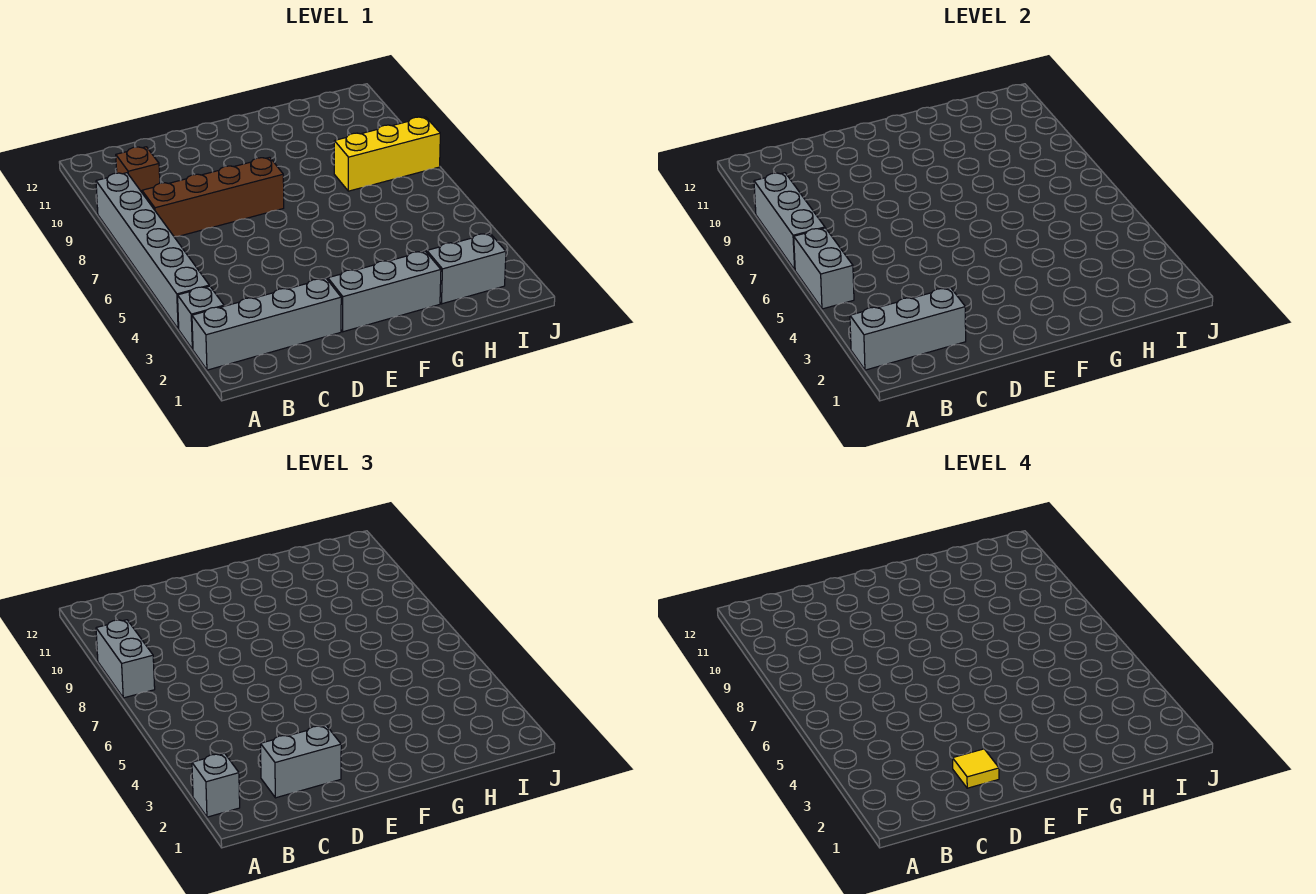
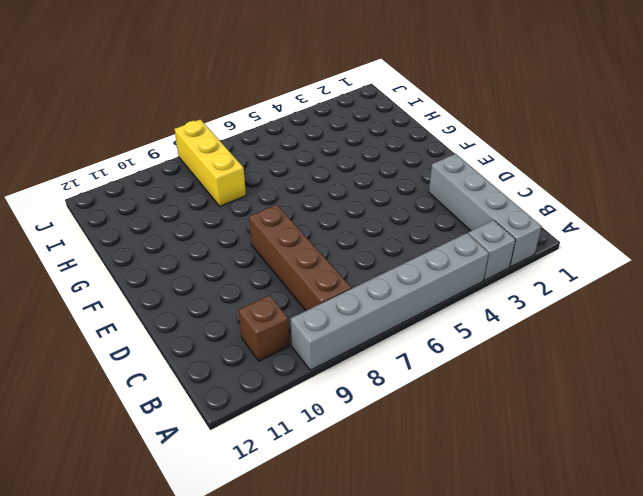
none -> grey 1x3 brick [328,251,441,332]
none -> grey 1x2 brick [427,233,506,304]
none -> grey 1x3 brick [850,288,966,370]

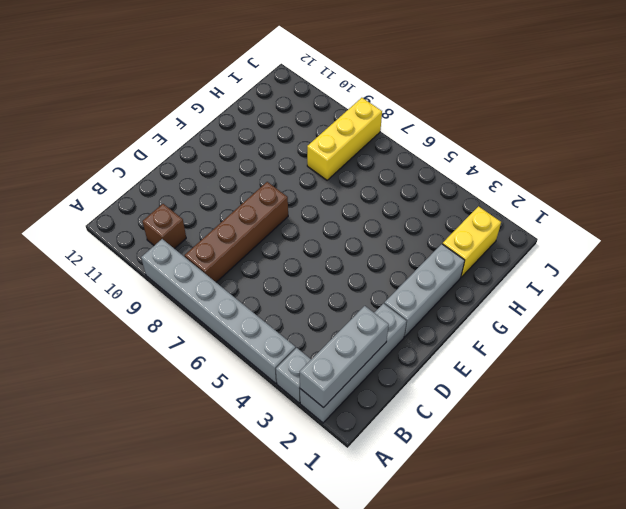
yellow 1x2 brick [443,206,501,277] -> grey 1x2 brick [427,233,506,304]
none -> grey 1x2 brick [794,228,854,309]
none -> grey 1x3 brick [754,173,825,270]
none -> grey 1x1 brick [192,753,240,817]

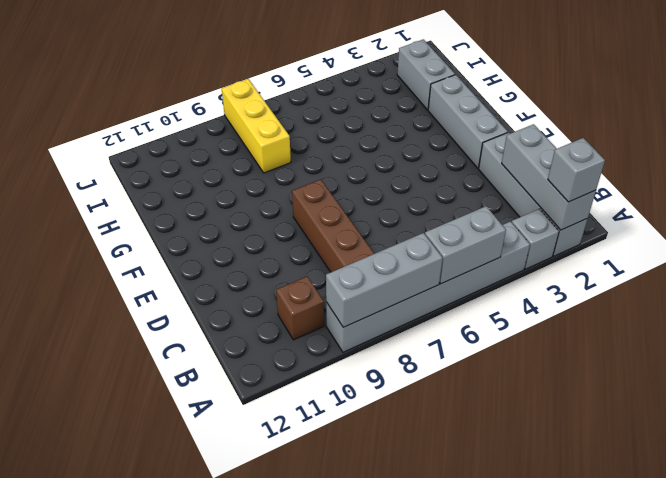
none -> grey 1x2 brick [96,620,155,698]
none -> grey 1x2 brick [261,725,341,798]
none -> yellow 1x1 tile [953,749,999,788]

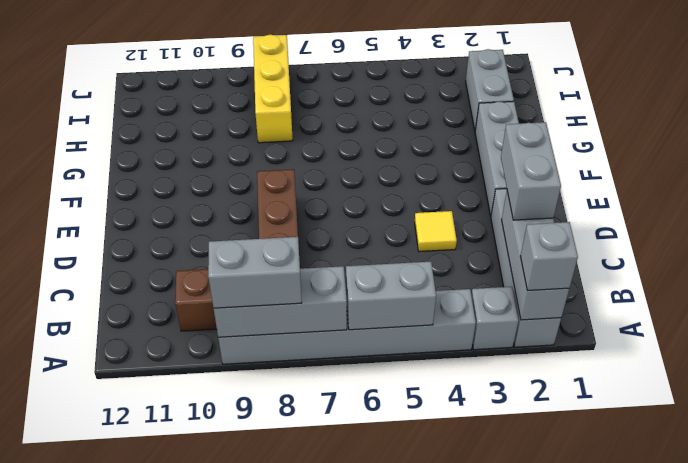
yellow 1x1 tile [415,211,457,252] -> yellow 1x1 tile moved to [953,749,999,788]

